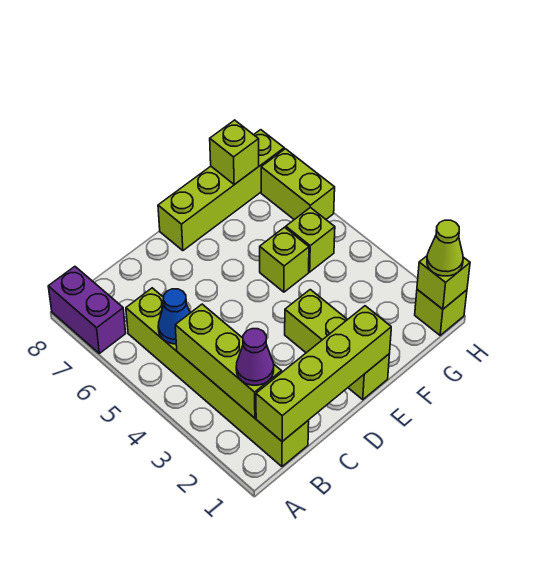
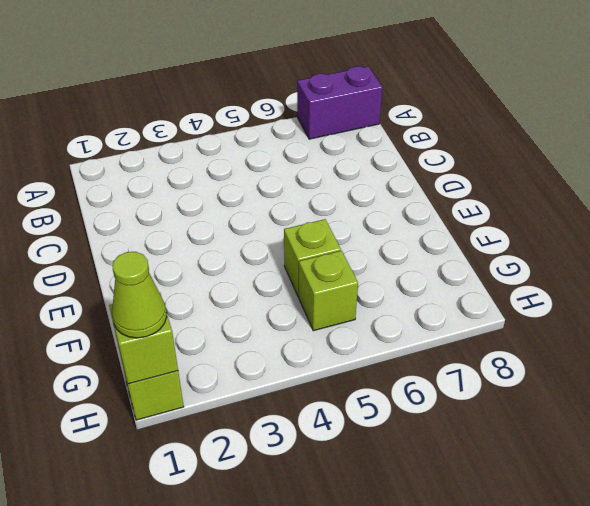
none -> lime 1x6 brick [126,288,309,467]
none -> lime 1x3 brick [285,290,389,400]
none -> lime 1x4 brick [158,130,284,251]

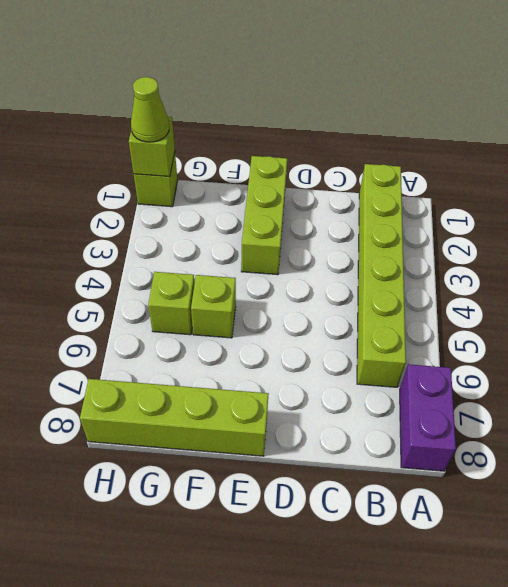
none -> lime 1x2 brick [261,149,335,220]
none -> lime 1x4 brick [256,306,391,441]
none -> lime 1x3 brick [175,304,281,418]

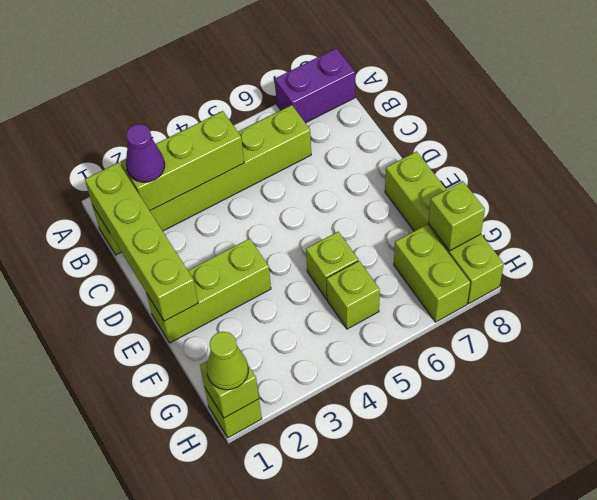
lime 1x2 brick [394,225,470,322] -> lime 1x2 brick turned to [261,149,335,220]
none -> blue 1x1 cone [158,289,190,344]

